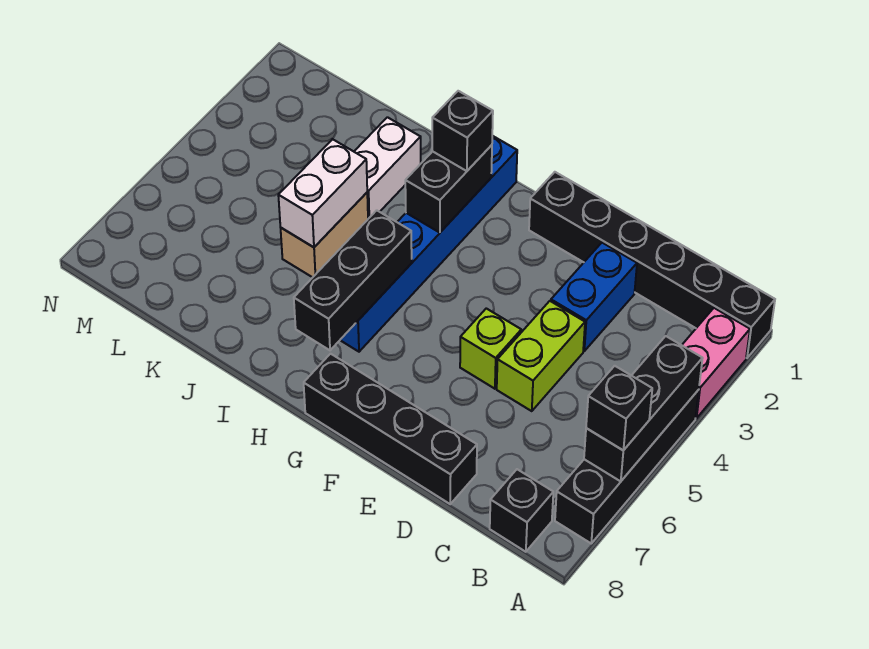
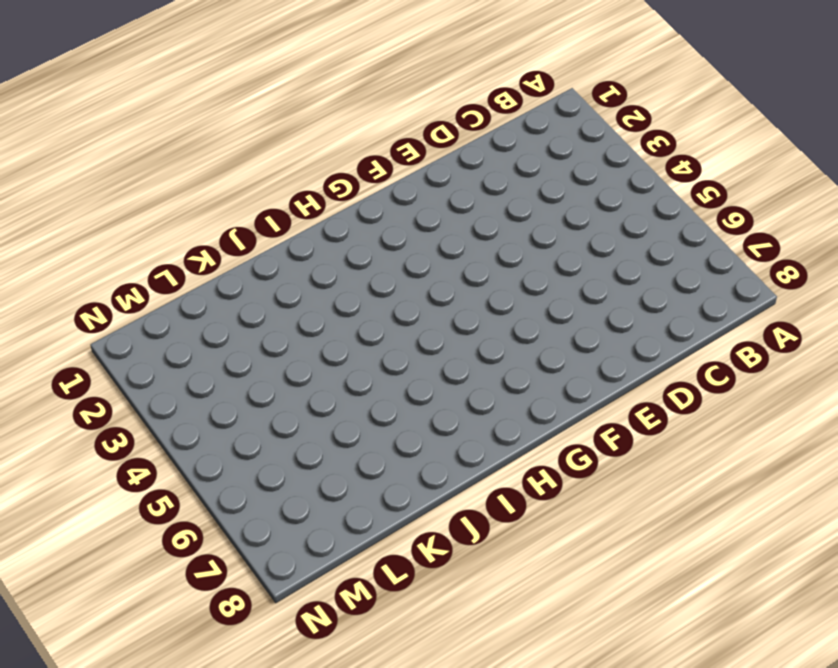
none -> black 1x6 brick [529,172,775,358]
none -> pink 1x2 brick [682,308,750,418]
none -> black 1x4 brick [555,390,699,543]

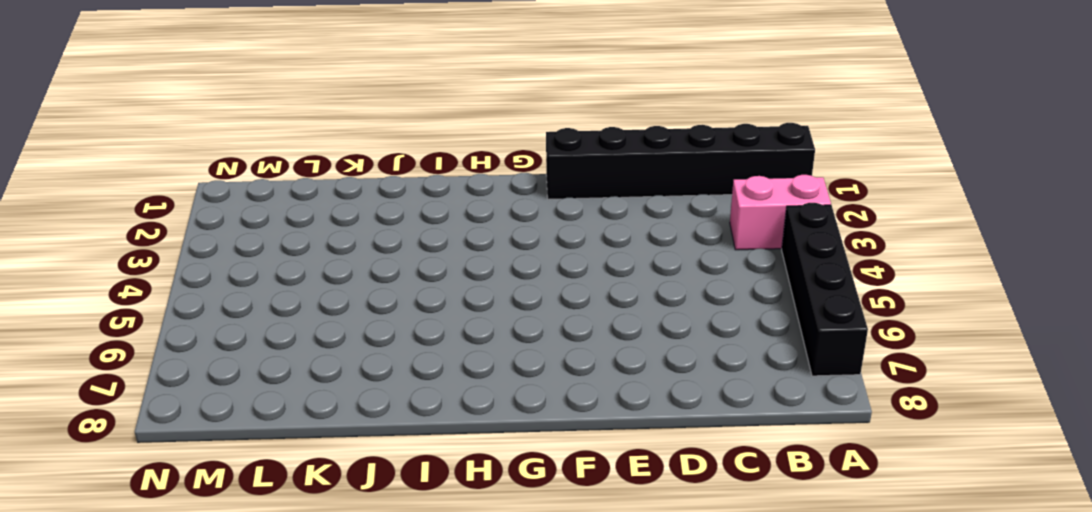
pink 1x2 brick [730,175,831,250] -> pink 1x2 brick turned to [682,308,750,418]
none -> black 1x1 brick [490,469,553,552]
none -> blue 1x2 brick [551,243,637,351]
none -> lime 1x2 brick [497,301,585,411]

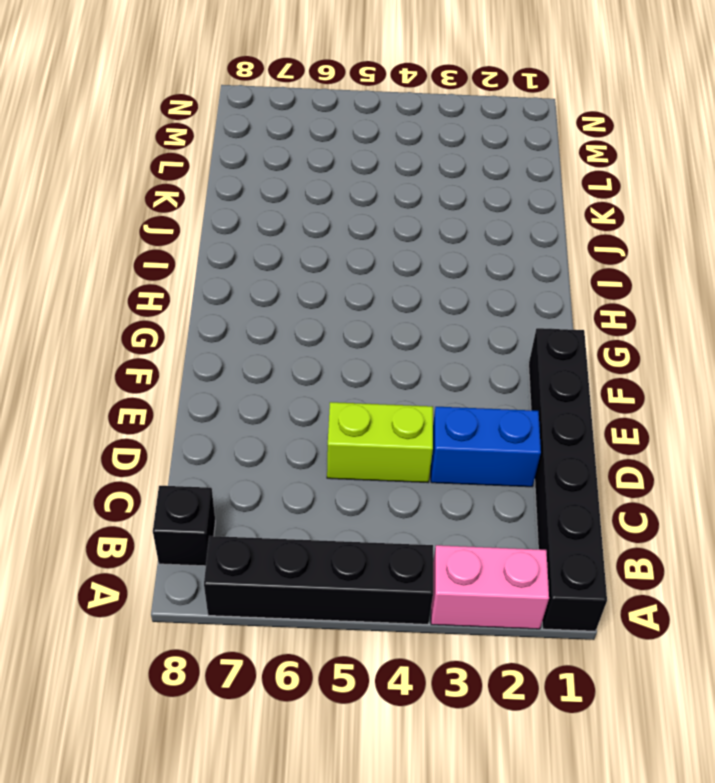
none -> black 1x4 brick [304,354,477,504]
none -> lime 1x1 brick [460,308,521,389]
none -> blue 1x6 brick [340,136,517,352]

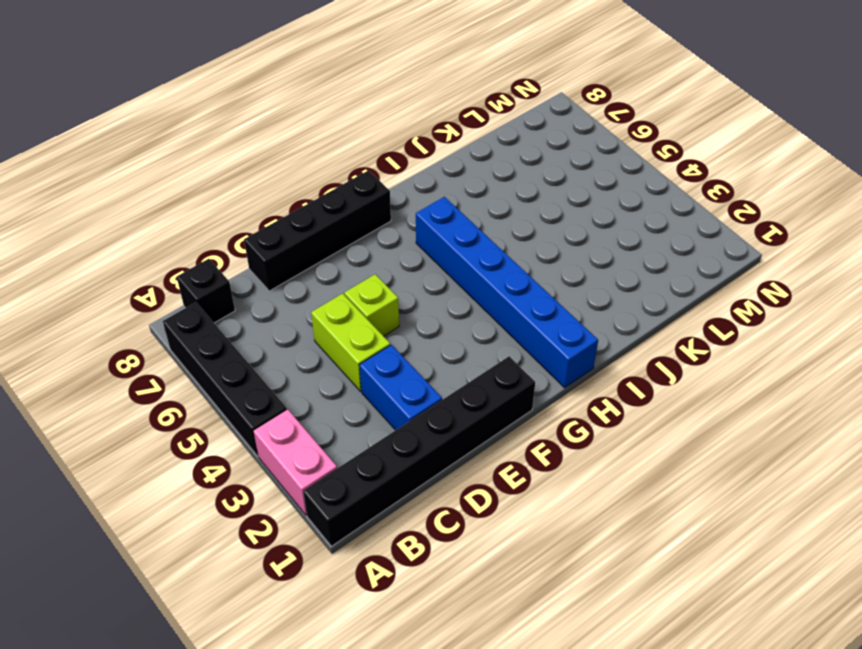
none -> white 1x2 brick [354,117,421,219]
none -> tan 1x2 brick [281,193,368,277]
none -> black 1x3 brick [584,336,703,481]

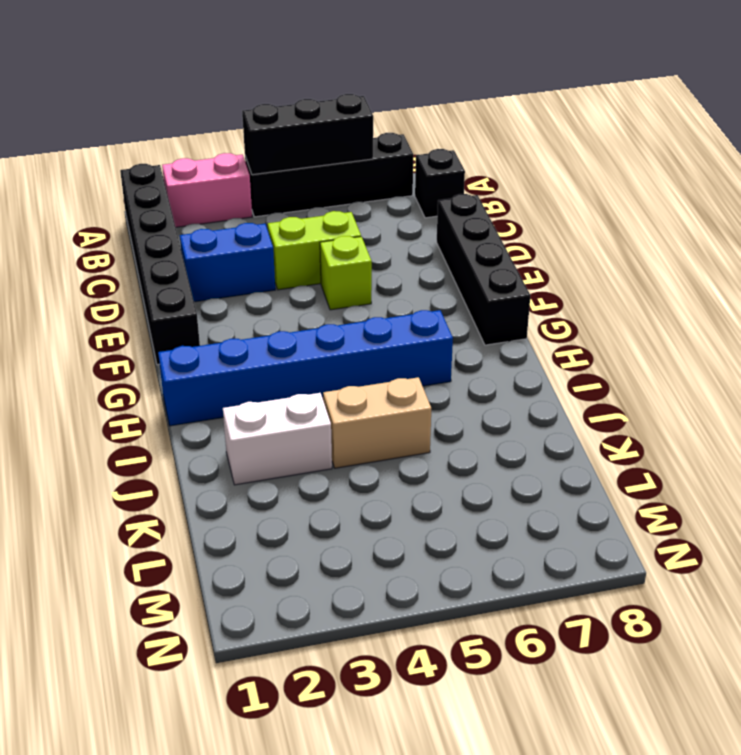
none -> black 1x2 brick [405,145,492,233]
none -> black 1x3 brick [294,210,412,350]
none -> white 1x2 brick [278,139,367,247]

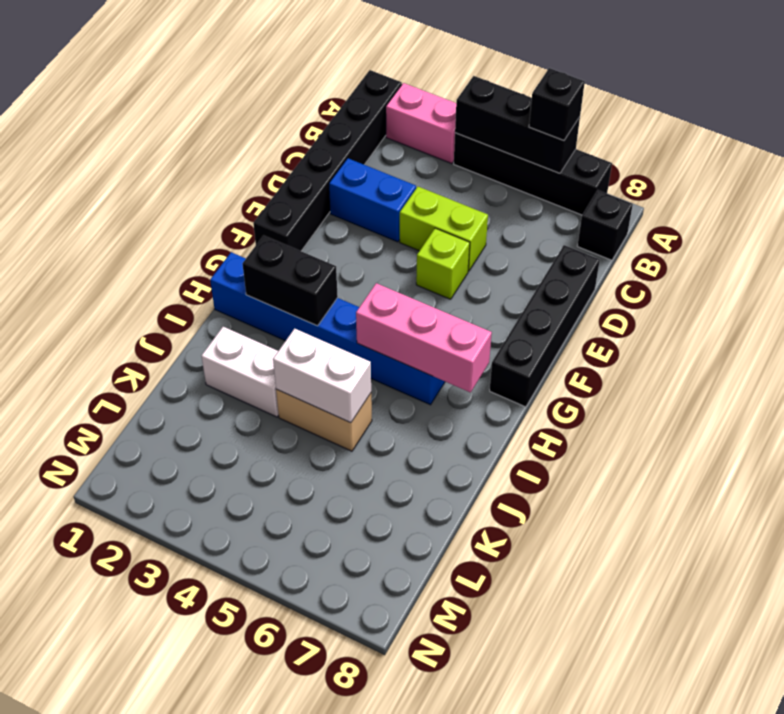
pink 1x3 brick [356,283,492,392] -> black 1x3 brick [294,210,412,350]
none -> black 1x1 brick [432,91,493,171]

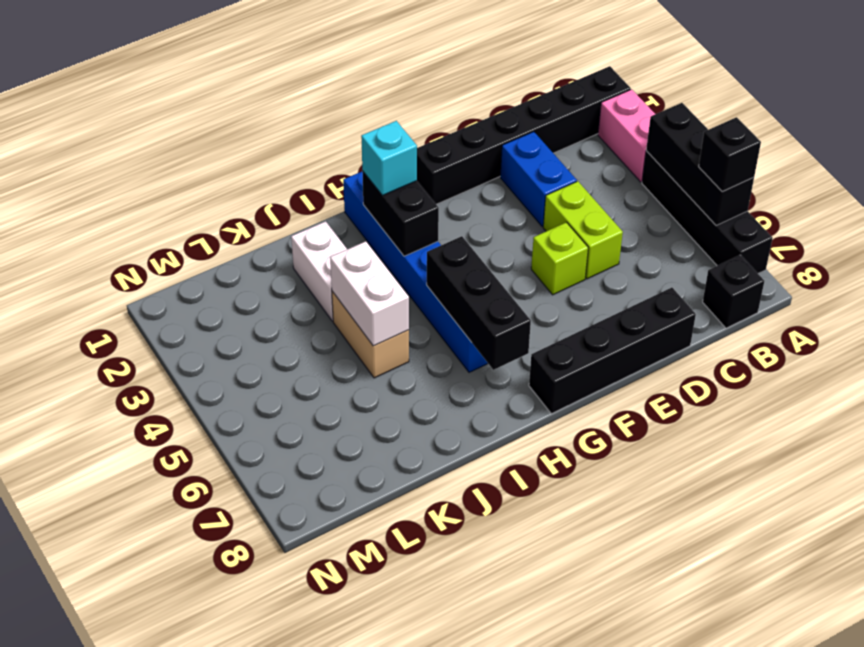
cyan 1x1 brick [361,121,417,195] -> black 1x1 brick [432,91,493,171]

